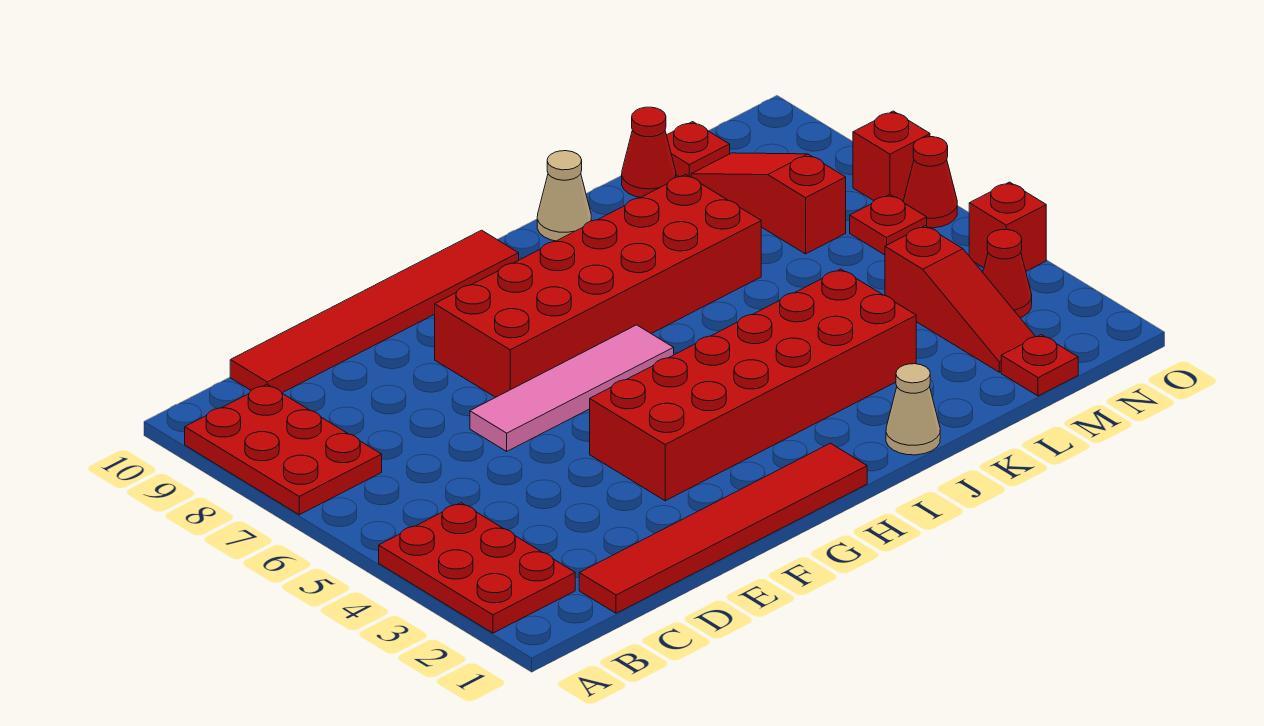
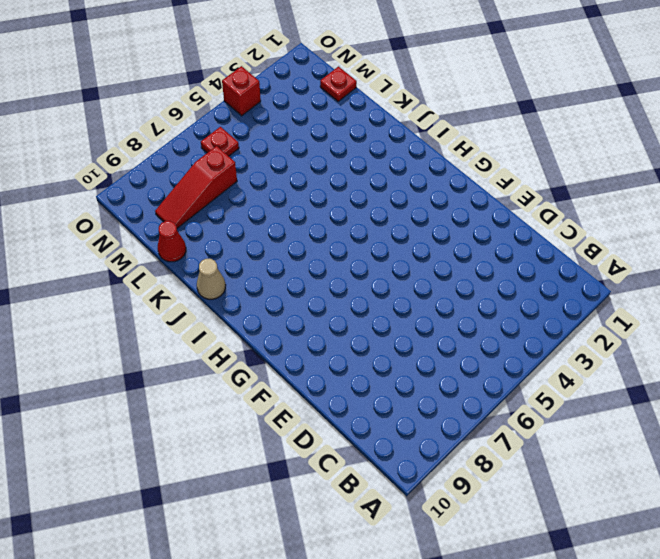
none -> red 2x3 plate [379,503,575,633]
none -> red 2x3 plate [185,384,382,515]
none -> red 1x6 tile [579,443,867,613]

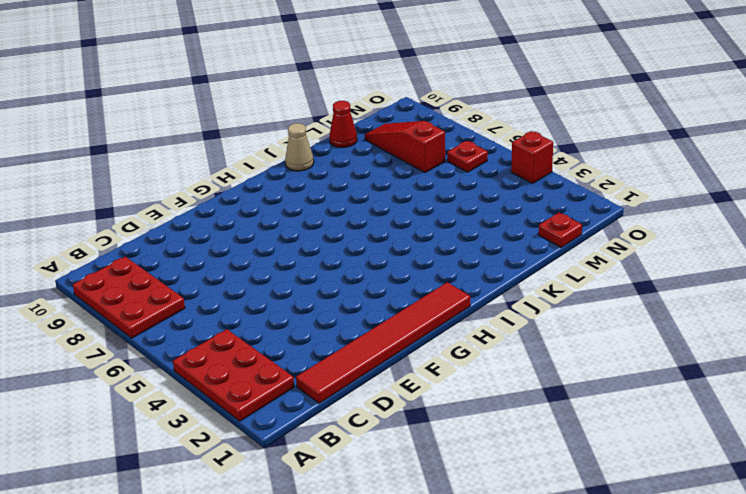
none -> red 1x6 tile [230,230,519,393]
none -> pink 1x4 tile [470,325,674,451]
none -> red 2x6 brick [590,269,916,501]

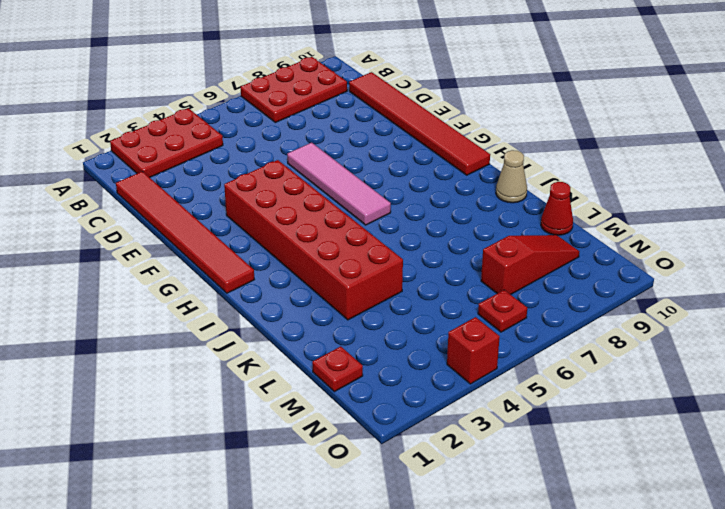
none -> red 2x6 brick [435,174,761,397]
none -> tan 1x1 cone [886,364,940,455]
none -> red 1x3 slope [885,226,1036,372]

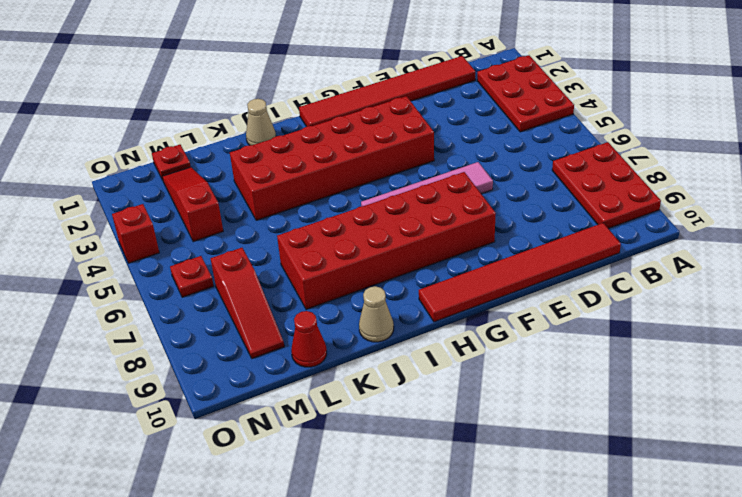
none -> red 1x1 plate [667,122,730,177]
none -> red 1x1 cone [983,229,1032,318]
none -> red 1x1 cone [904,137,957,228]

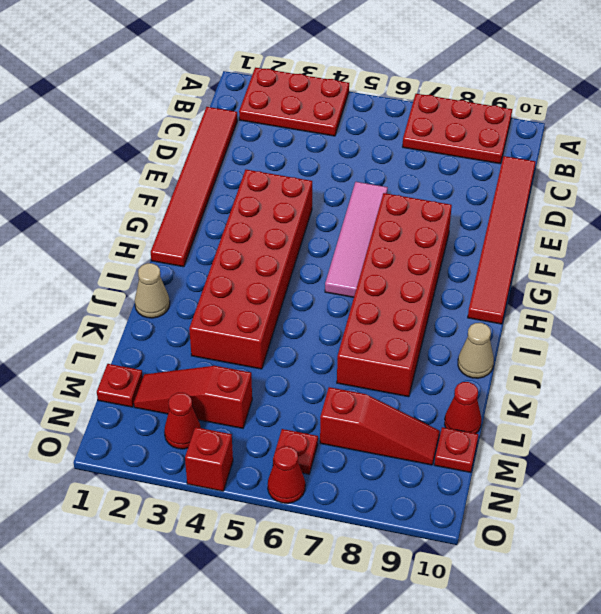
none -> red 1x1 brick [853,111,930,202]

